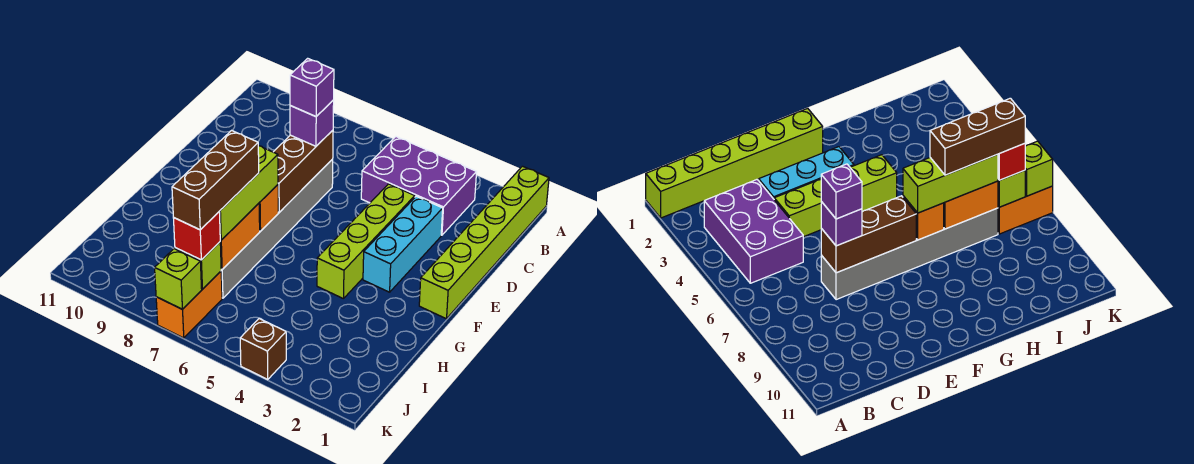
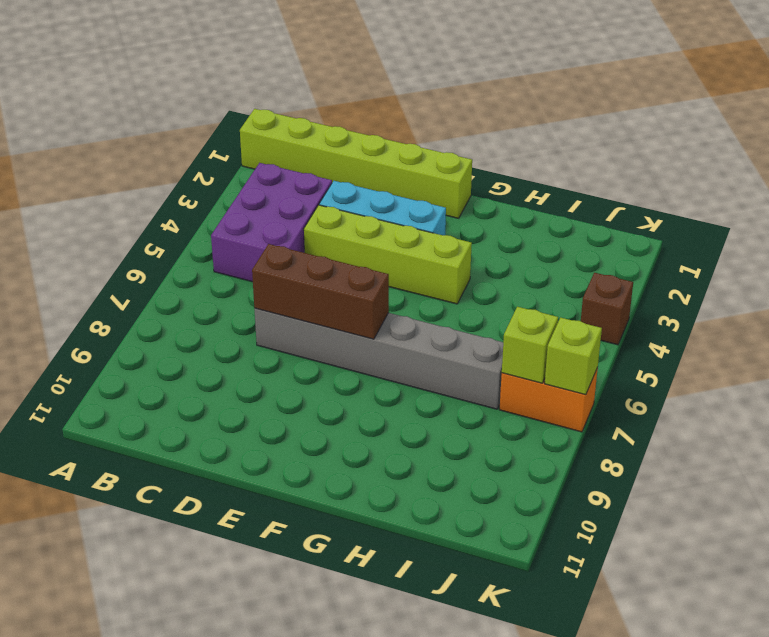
none -> orange 1x1 brick [259,185,278,231]
none -> orange 1x2 brick [220,203,260,270]
none -> purple 1x1 brick [290,100,334,146]

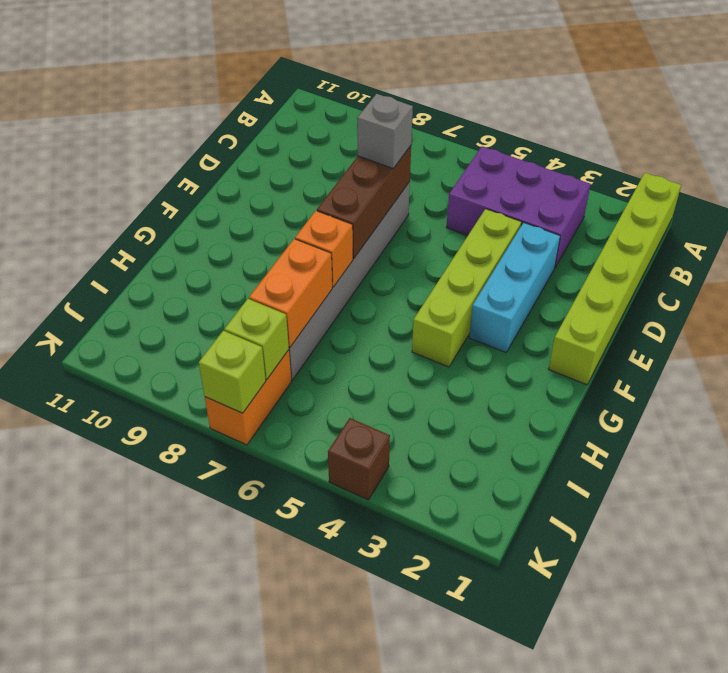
grey 1x1 brick [357,94,413,169] -> purple 1x1 brick [290,100,334,146]
none -> lime 1x3 brick [219,146,278,240]
none -> red 1x1 brick [174,212,220,260]
none -> purple 1x1 brick [290,58,334,117]

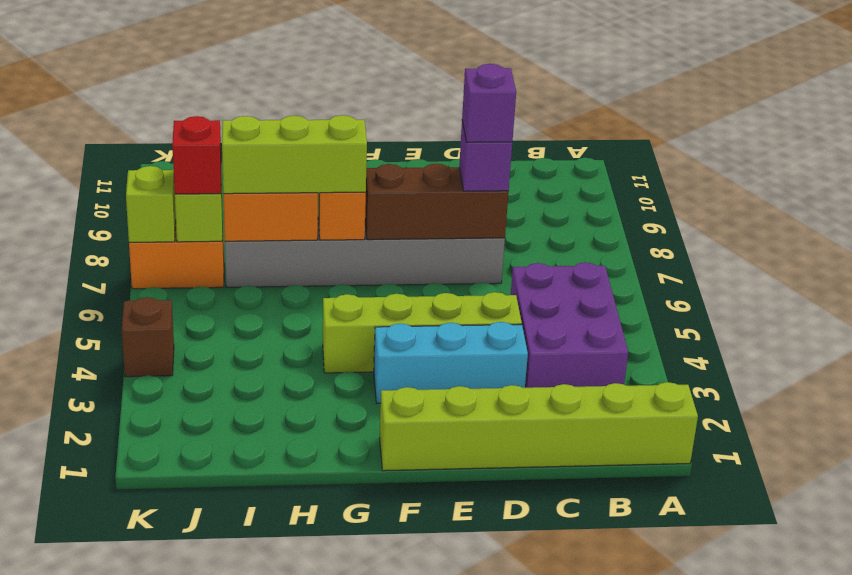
none -> brown 1x3 brick [172,130,259,230]

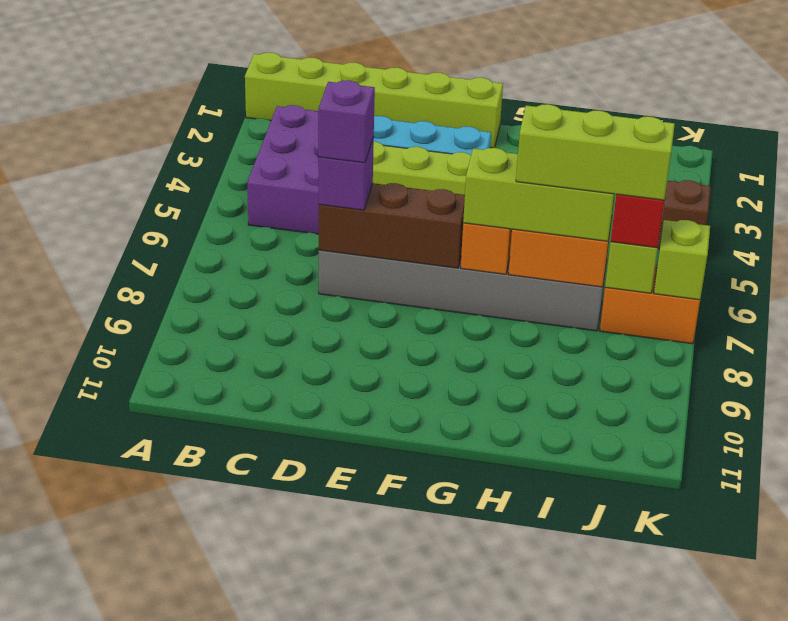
lime 1x3 brick [516,104,675,200] -> brown 1x3 brick [172,130,259,230]

